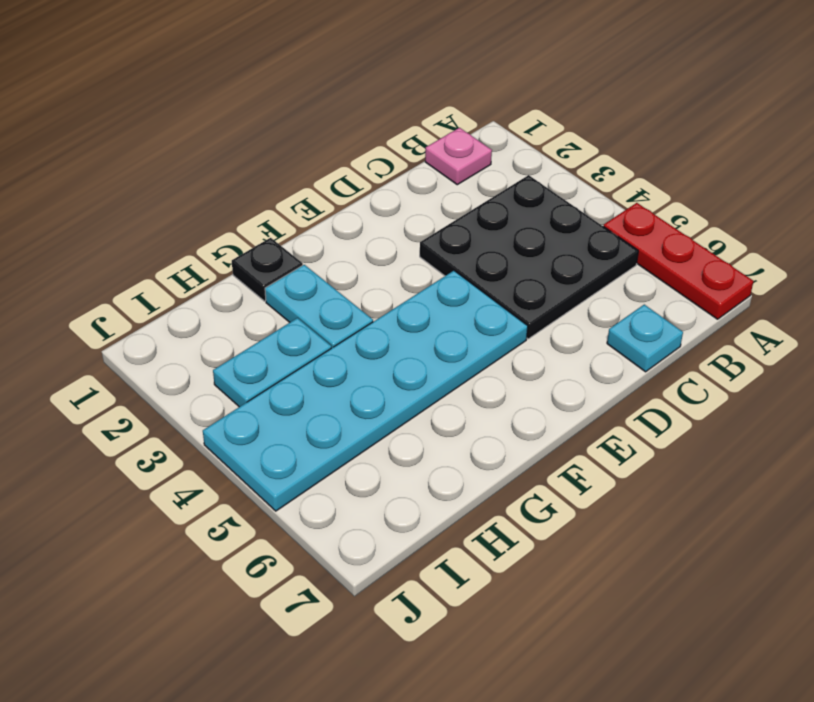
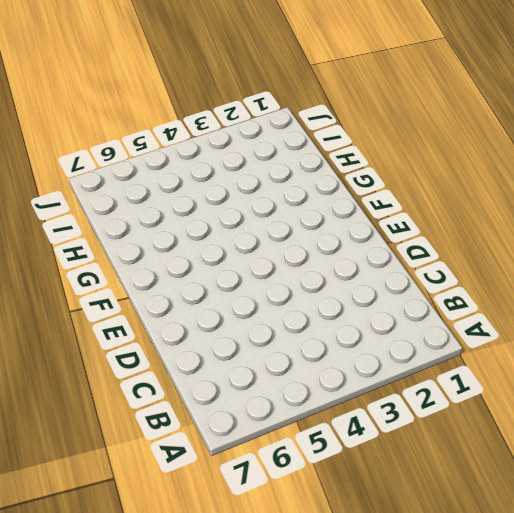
none -> red 1x3 plate [603,203,754,319]
none -> pink 1x1 plate [425,128,492,185]

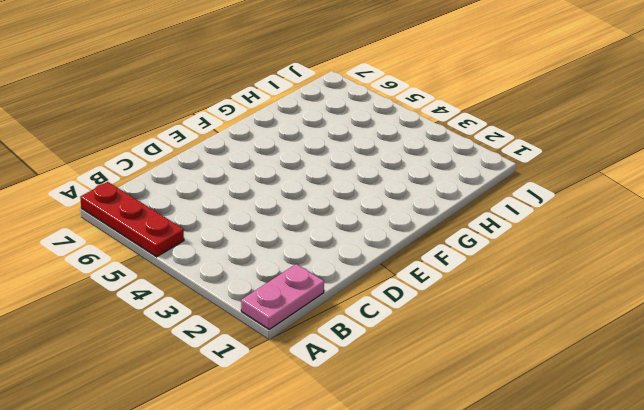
pink 1x2 plate [241,264,324,329] -> pink 1x1 plate [425,128,492,185]
none -> black 3x3 plate [420,175,638,339]
none -> cyan 1x1 plate [607,305,683,372]

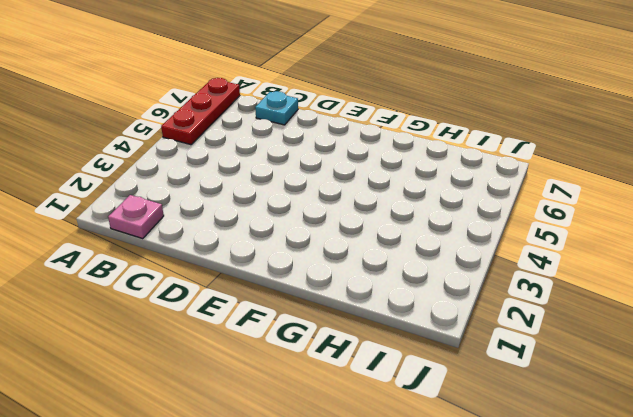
none -> black 3x3 plate [420,175,638,339]
none -> cyan 2x6 plate [203,271,528,511]

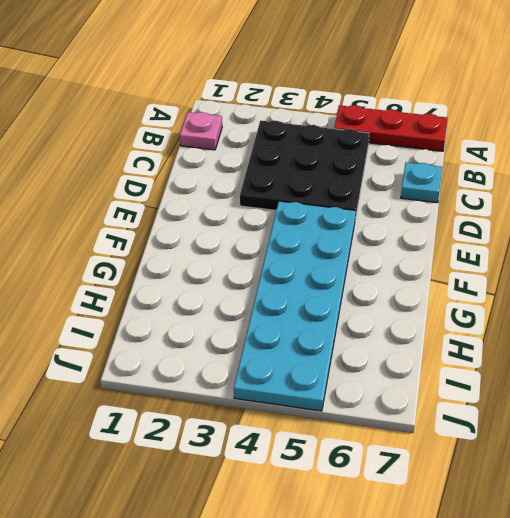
none -> black 1x1 plate [232,238,303,301]
none -> cyan 1x2 plate [265,265,373,348]

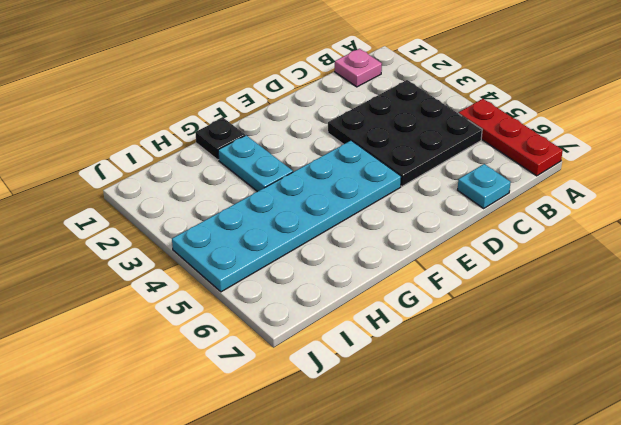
none -> cyan 1x2 plate [213,318,331,407]

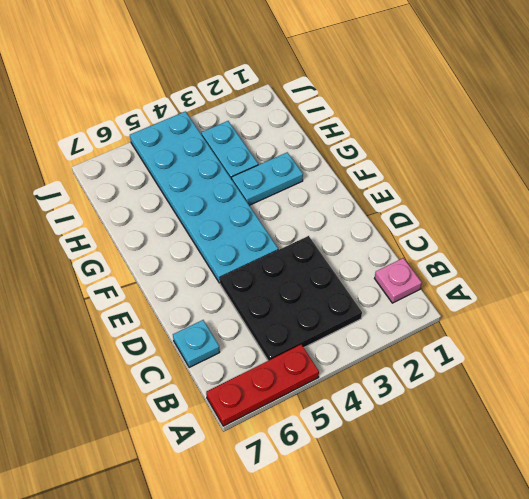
none -> black 1x1 plate [232,238,303,301]

